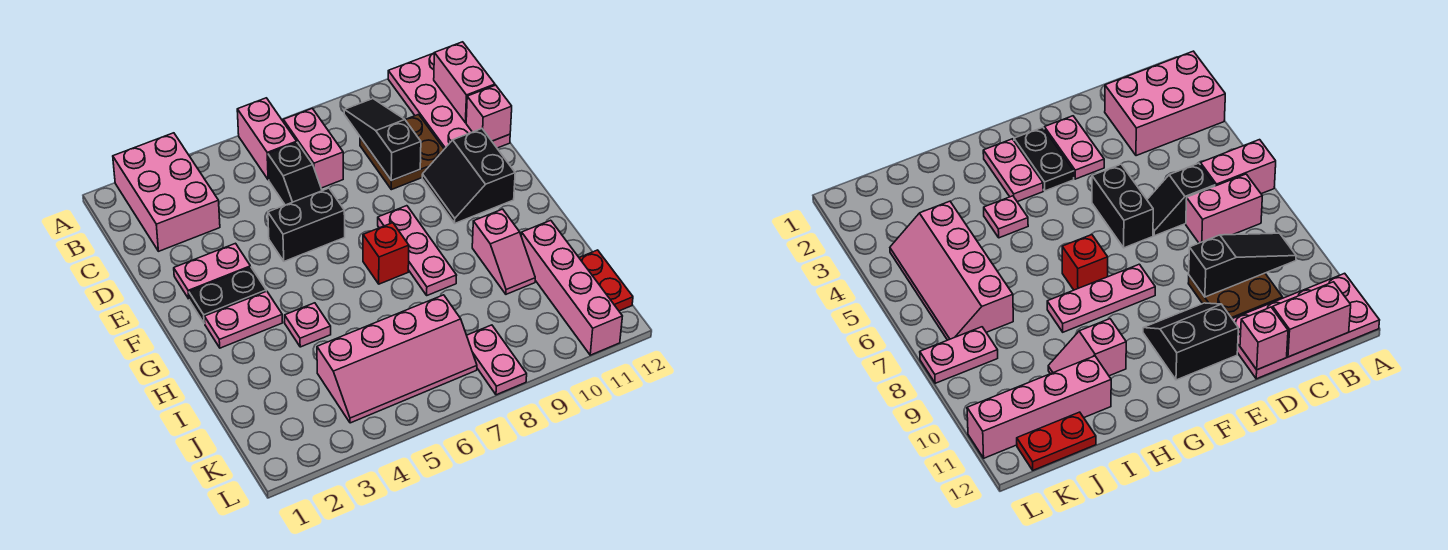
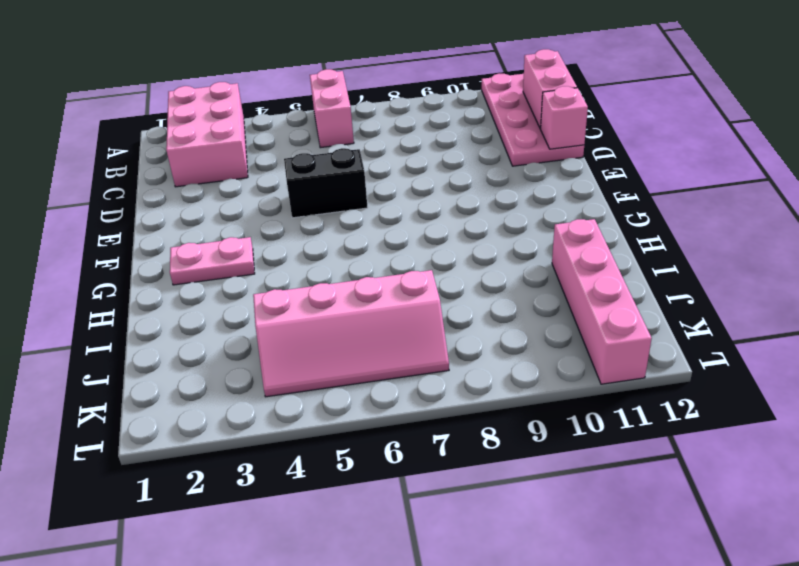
none -> pink 1x2 brick [283,108,343,188]
none -> black 1x2 slope [268,143,322,205]
none -> brown 2x2 plate [360,114,444,190]

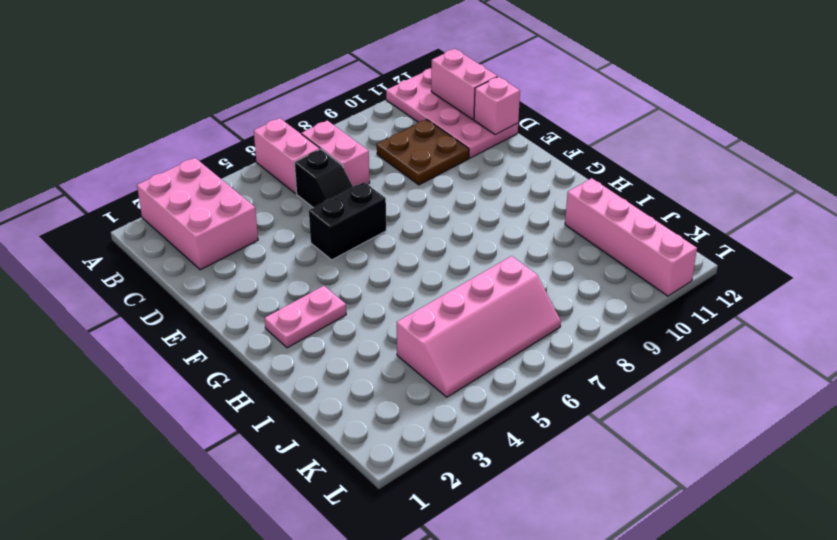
none -> pink 1x2 plate [174,243,250,299]
none -> black 2x2 slope [422,129,515,223]
none -> black 1x2 plate [189,267,266,323]

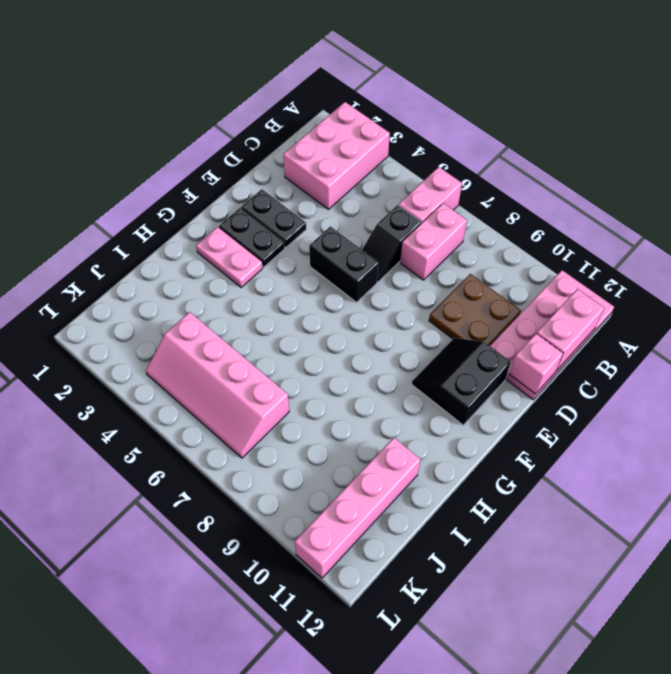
black 1x2 plate [241,189,306,248] -> pink 1x2 plate [174,243,250,299]
none -> pink 1x3 plate [378,206,457,295]
none -> red 1x1 brick [363,223,409,284]
none -> pink 1x1 plate [285,303,331,347]

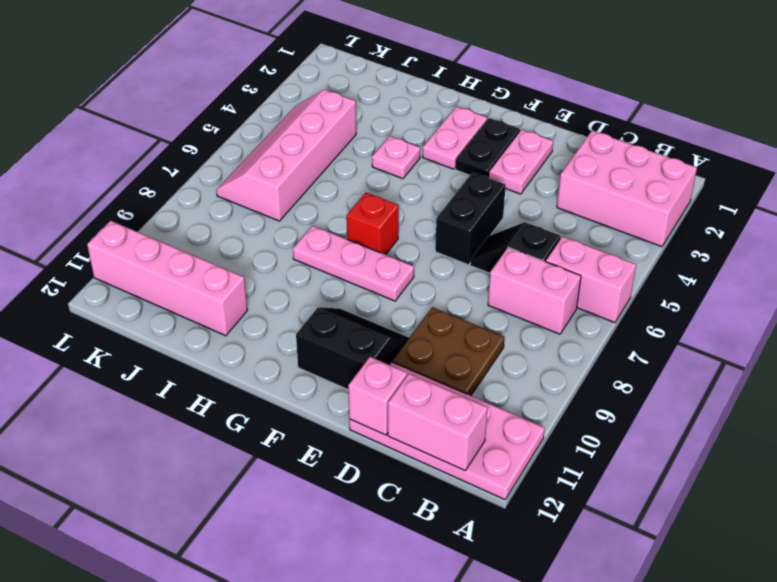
none -> pink 1x2 slope [472,209,535,294]
none -> red 1x2 plate [579,250,633,311]
none -> pink 1x2 plate [467,325,527,395]

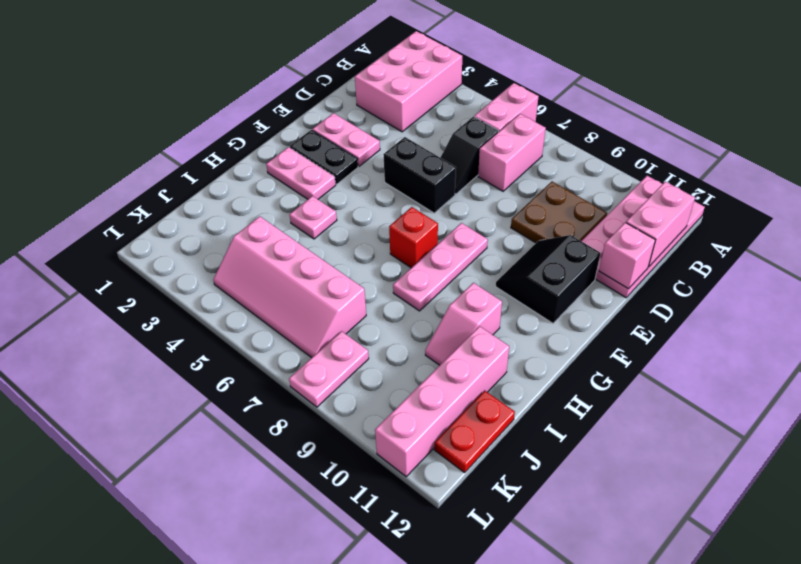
none -> black 1x3 slope [344,99,421,181]

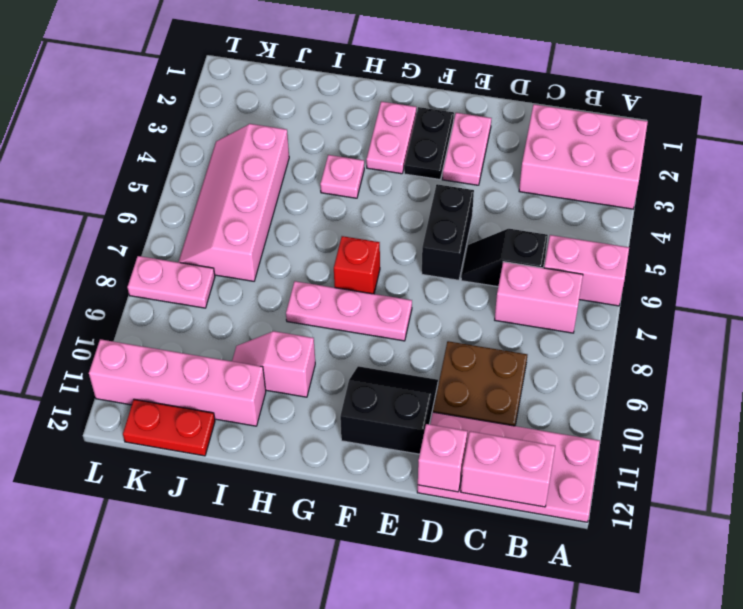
none -> black 1x3 slope [344,99,421,181]

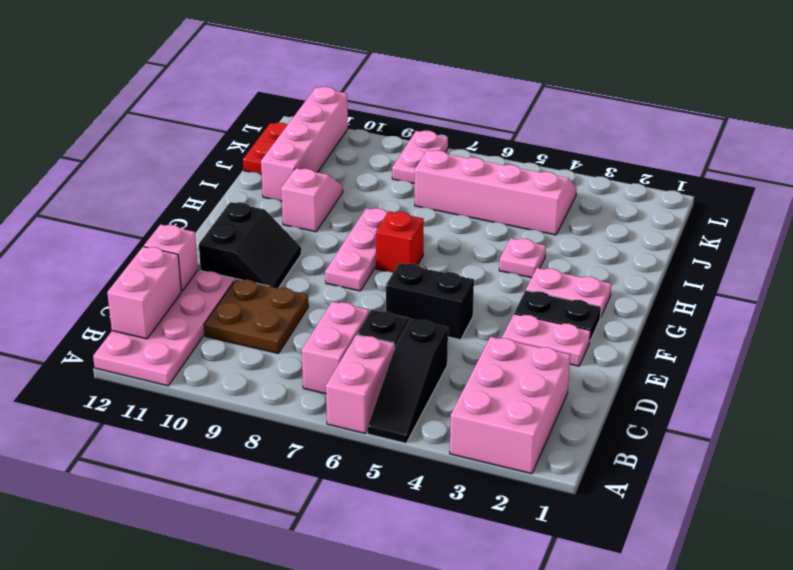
black 1x3 slope [367,319,448,443] -> black 1x3 slope moved to [344,99,421,181]

